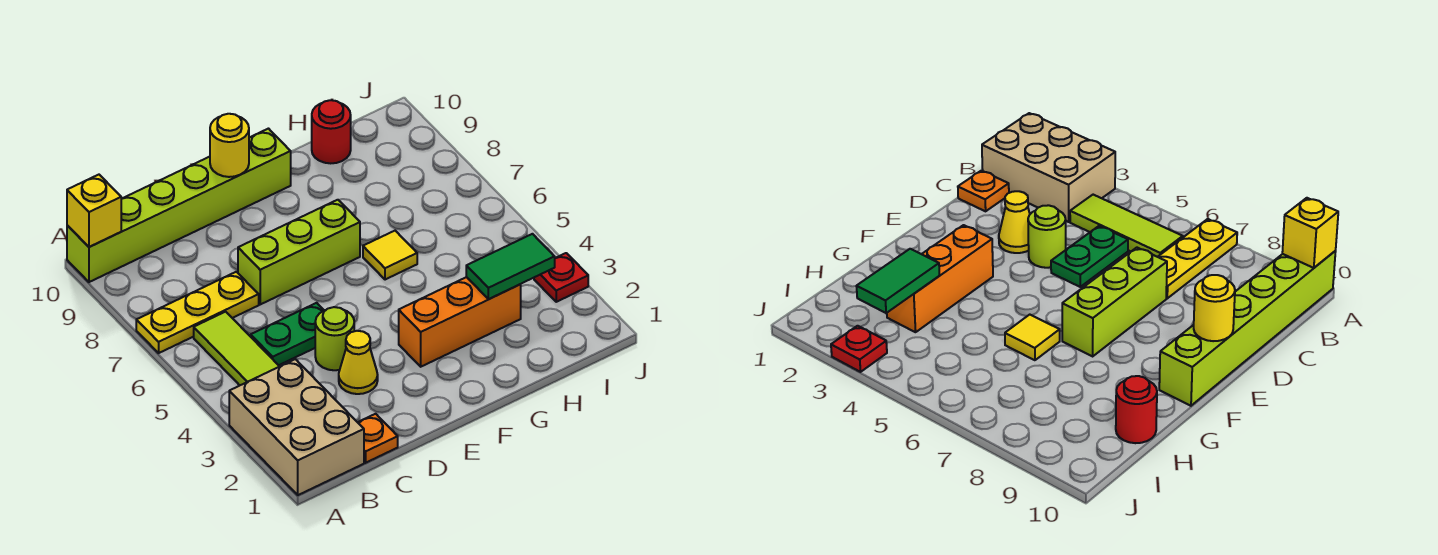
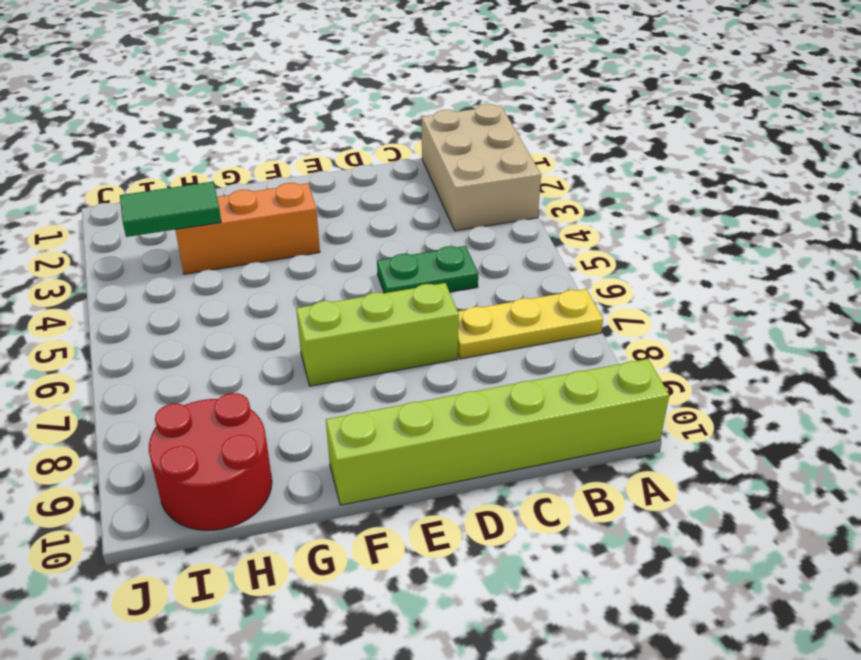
red 2x2 round brick [149,393,272,531] -> red 1x1 round brick [312,100,351,163]
none -> lime 1x3 tile [194,312,279,385]
none -> orange 1x1 plate [358,414,398,463]
none -> yellow 1x1 cone [339,331,378,394]

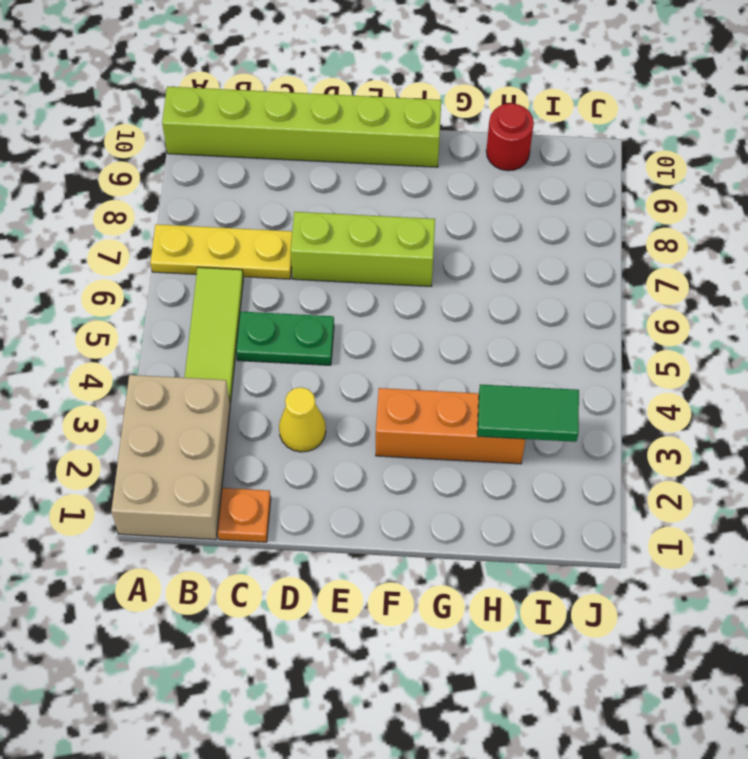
none -> lime 1x1 round brick [315,307,354,370]
none -> yellow 1x1 tile [363,231,417,280]
none -> red 1x1 plate [534,253,588,302]

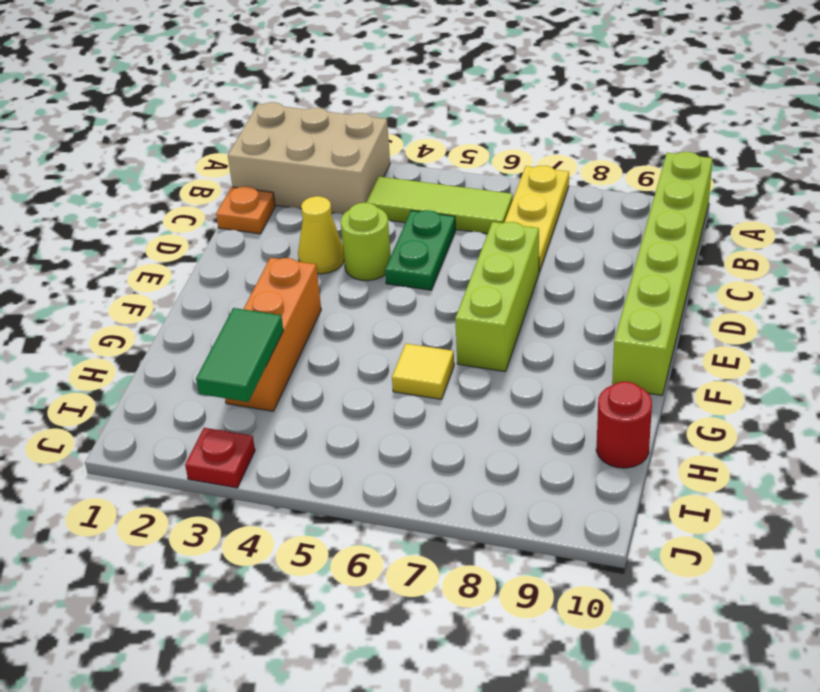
none -> yellow 1x1 brick [67,175,121,247]
none -> yellow 1x1 round brick [210,114,249,177]

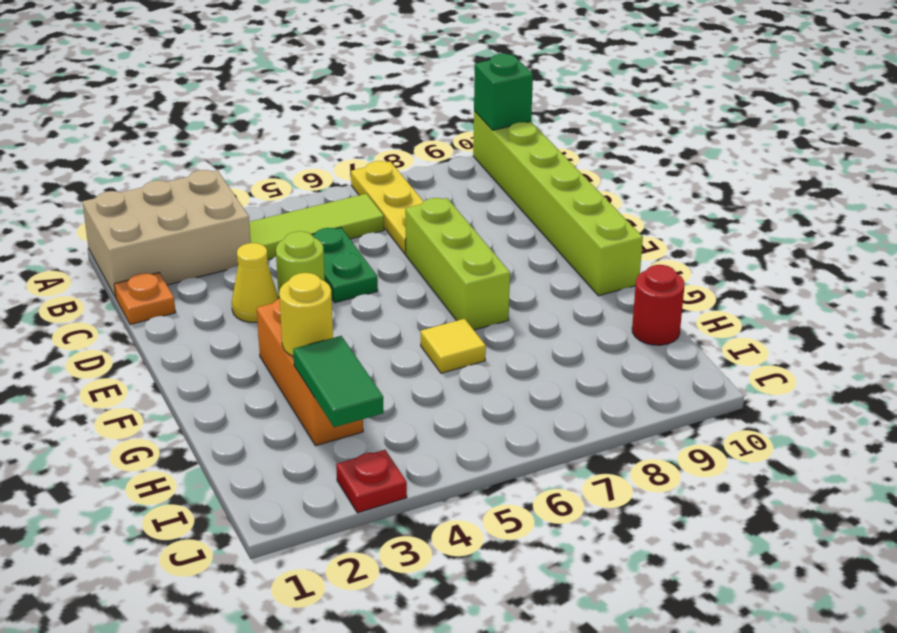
green 1x1 brick [474,54,533,130] -> yellow 1x1 brick [67,175,121,247]
yellow 1x1 round brick [279,273,333,357] -> yellow 1x1 round brick moved to [210,114,249,177]

